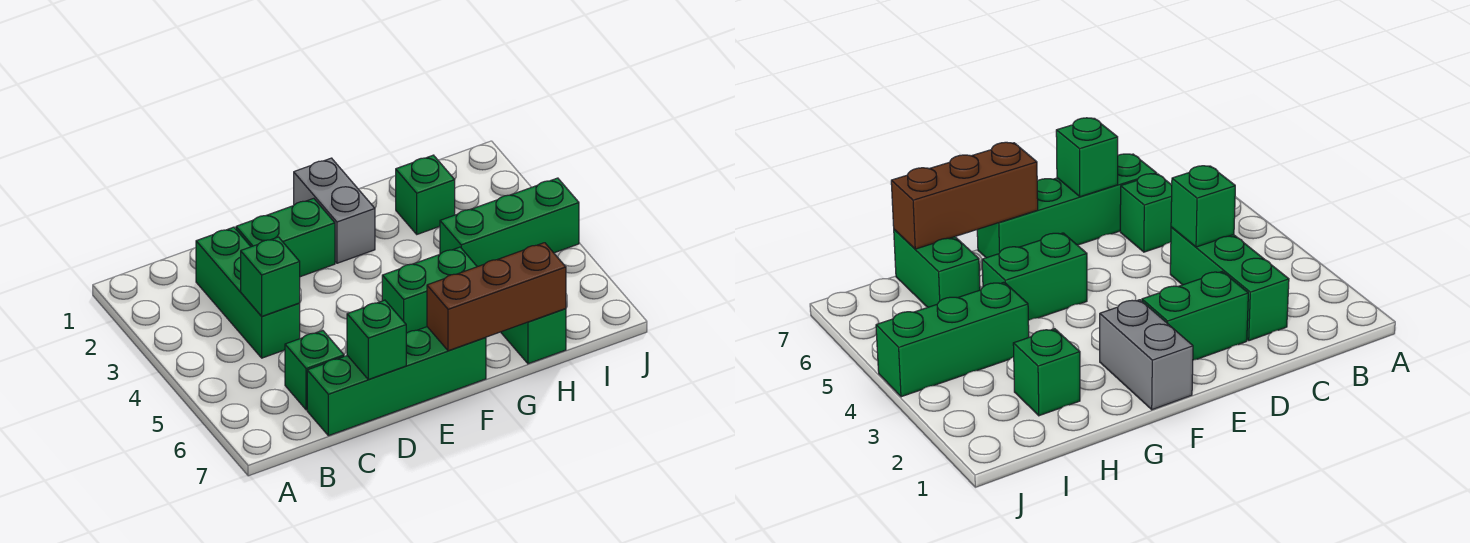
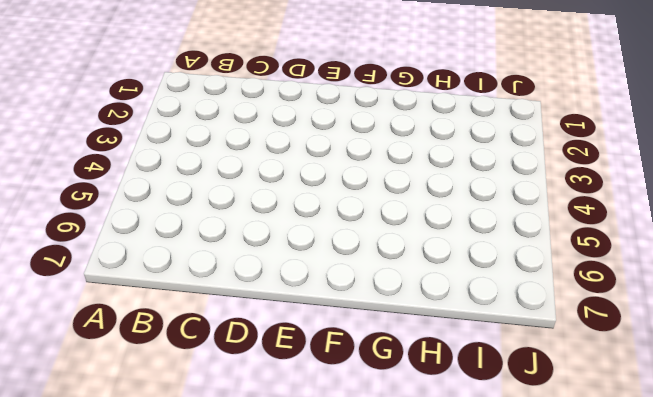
none -> green 1x3 brick [196,227,300,358]
none -> green 1x1 brick [285,331,344,410]
none -> green 1x4 brick [307,327,486,436]

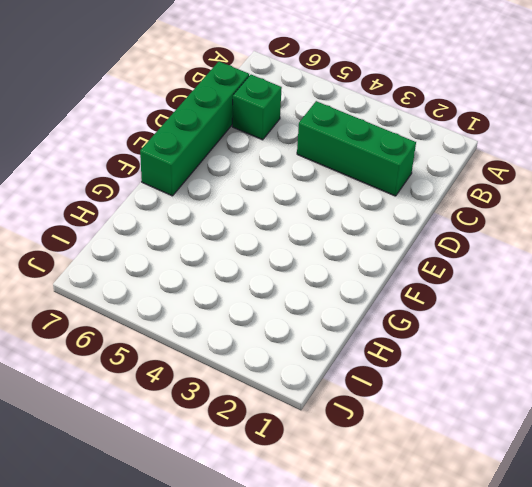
none -> green 1x2 brick [236,198,335,277]
none -> grey 1x2 brick [294,158,375,263]
none -> green 1x2 brick [382,247,477,333]

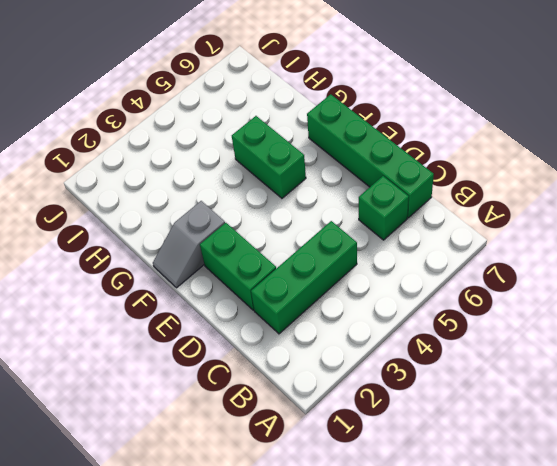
grey 1x2 slope [153,201,225,288] -> grey 1x2 brick [294,158,375,263]
none -> green 1x1 brick [396,155,455,234]
none -> green 1x3 brick [440,178,579,267]
none -> green 1x2 brick [501,309,566,364]

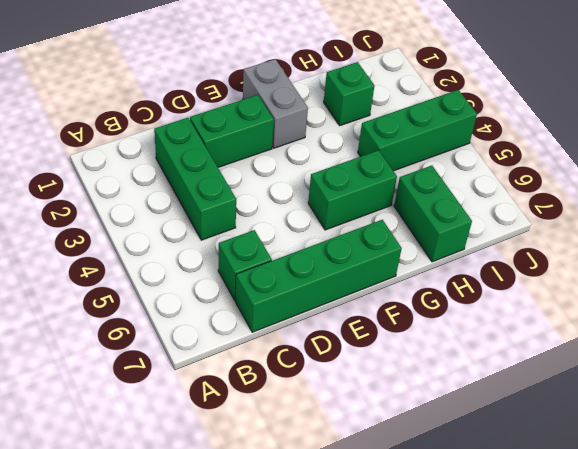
none -> green 1x1 brick [241,237,300,316]
none -> green 1x1 brick [347,300,406,379]
none -> brown 1x3 brick [427,243,566,351]

